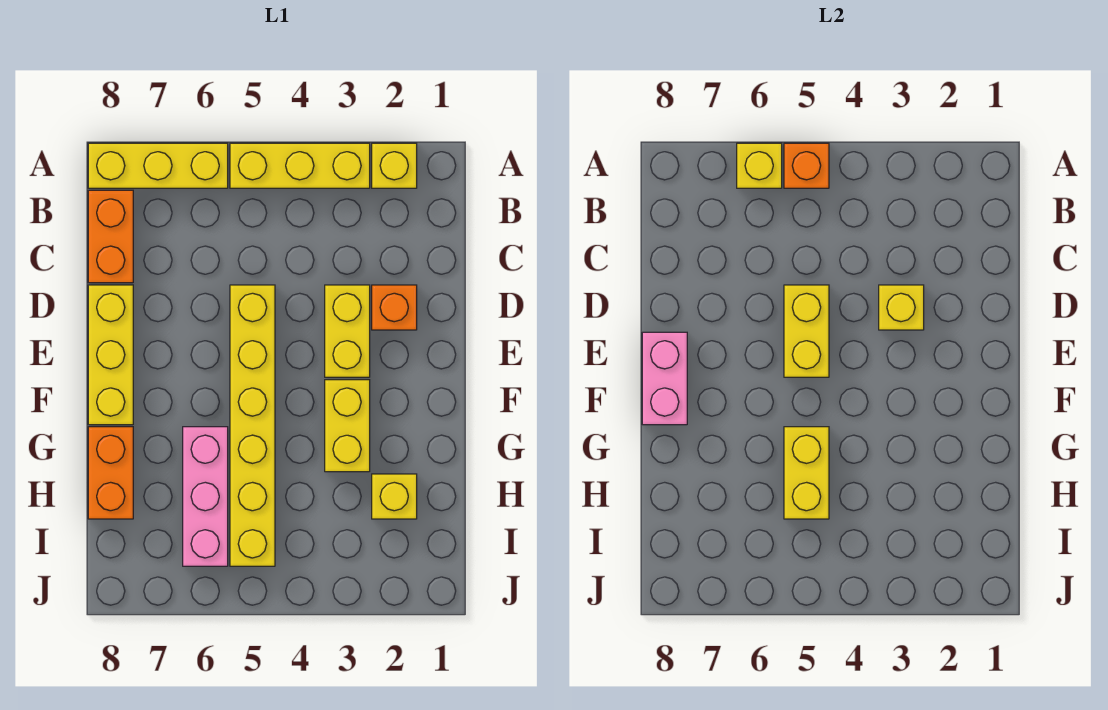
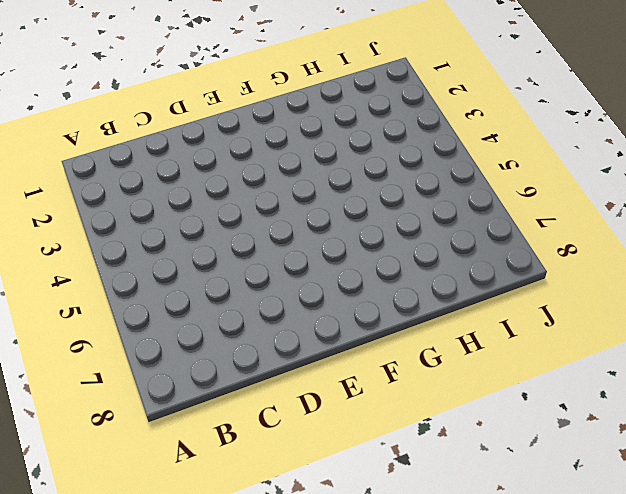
none -> yellow 1x1 brick [372,143,417,188]
none -> yellow 1x3 brick [230,143,370,188]
none -> yellow 1x3 brick [88,143,228,188]

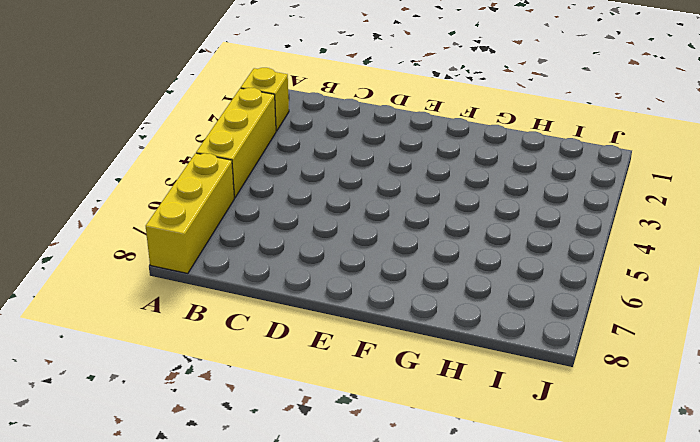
none -> orange 1x2 brick [88,190,133,283]
none -> orange 1x1 brick [372,285,417,330]
none -> yellow 1x2 brick [325,285,370,377]

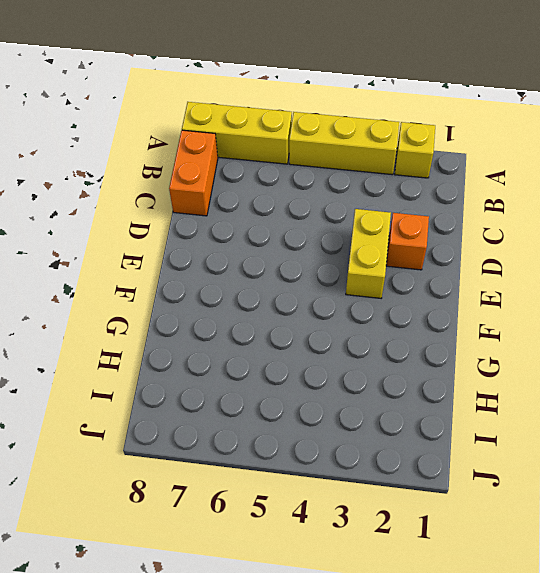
none -> yellow 1x6 brick [230,285,275,566]
none -> yellow 1x3 brick [88,285,133,425]
none -> yellow 1x2 brick [325,380,370,472]

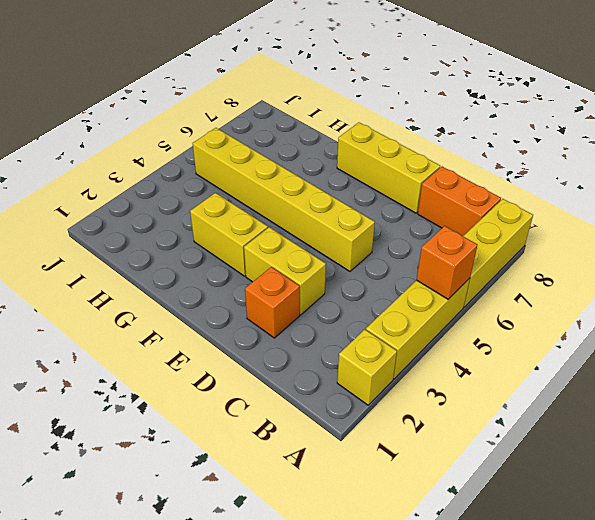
none -> pink 1x3 brick [183,427,228,566]
none -> orange 1x2 brick [88,427,133,519]
none -> yellow 1x1 brick [372,474,417,519]

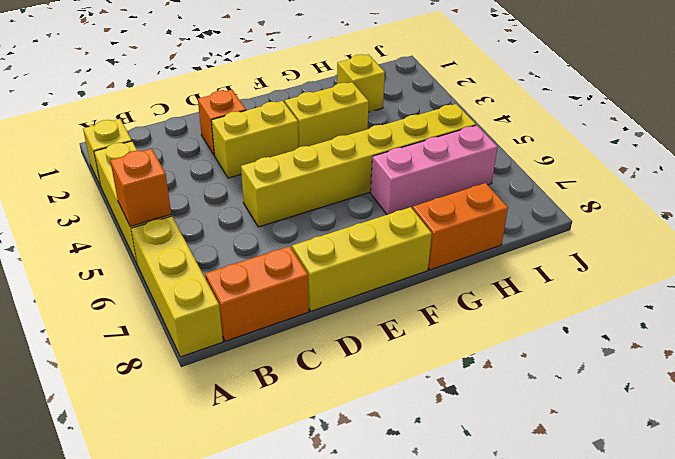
none -> yellow 1x1 brick [737,143,782,188]
none -> yellow 1x1 brick [879,285,924,330]
none -> yellow 1x2 brick [784,285,829,377]

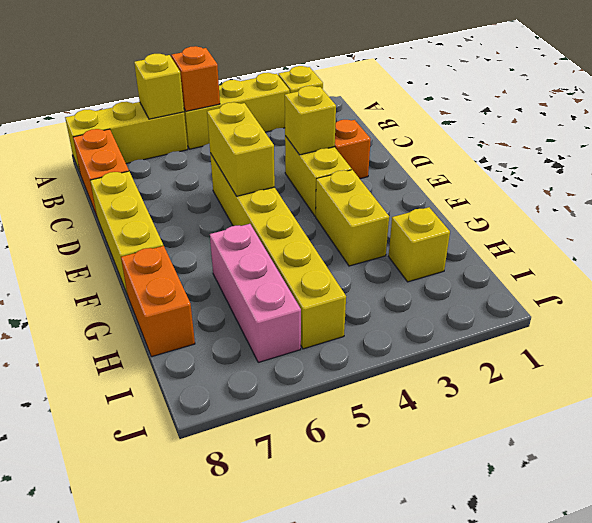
none -> pink 1x2 brick [642,332,687,425]
none -> yellow 1x2 brick [784,427,829,519]

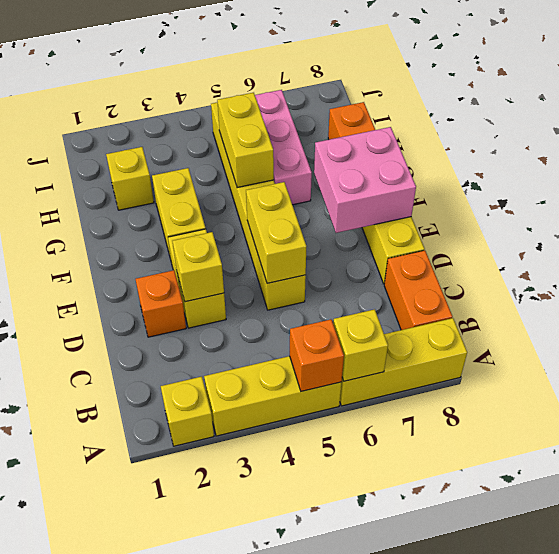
pink 2x2 brick [314,127,416,233] -> pink 1x2 brick [642,332,687,425]

